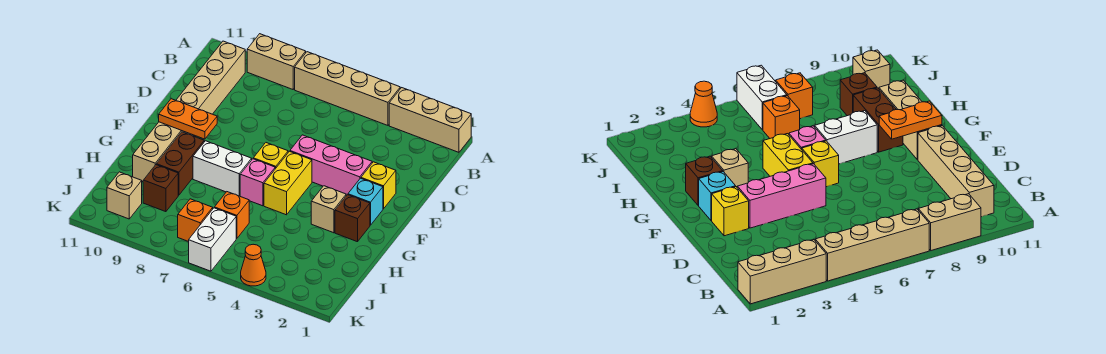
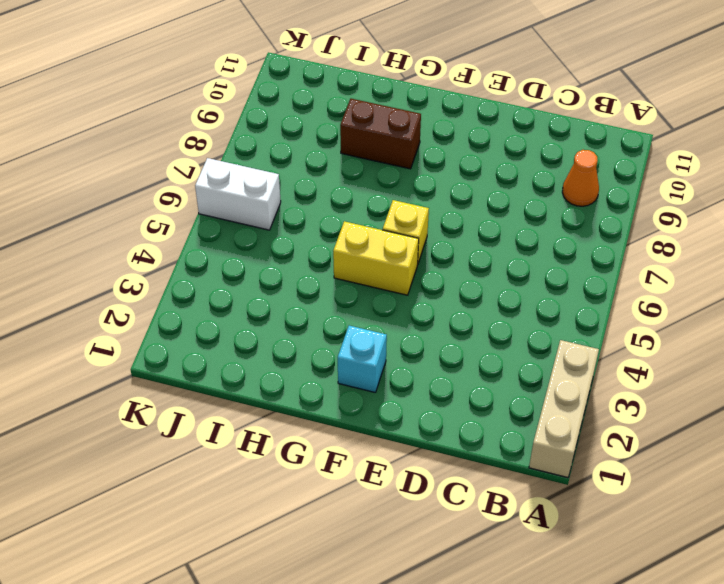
orange 1x1 cone [562,150,599,206] -> orange 1x1 cone moved to [241,244,266,286]
none -> tan 1x4 brick [295,52,400,125]
none -> tan 1x2 brick [247,34,306,89]
none -> tan 1x4 brick [176,41,245,137]

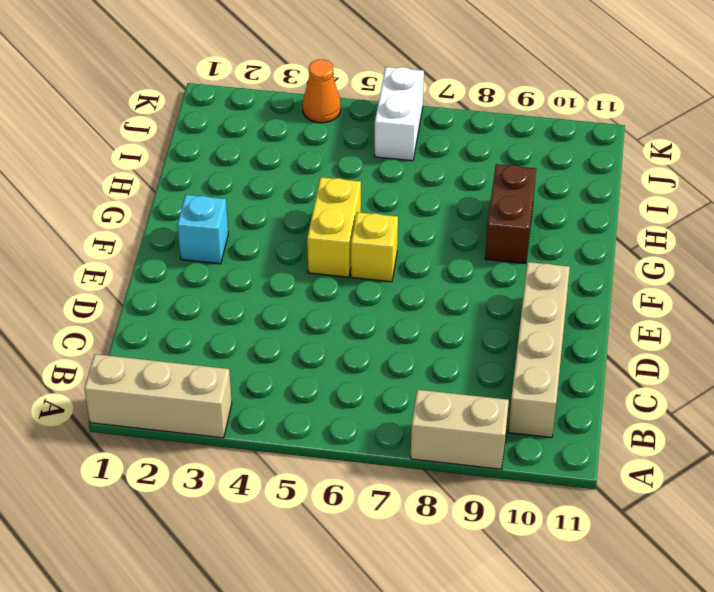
none -> tan 1x4 brick [295,52,400,125]
none -> yellow 1x1 brick [361,162,396,209]
none -> pink 1x3 brick [290,135,372,195]

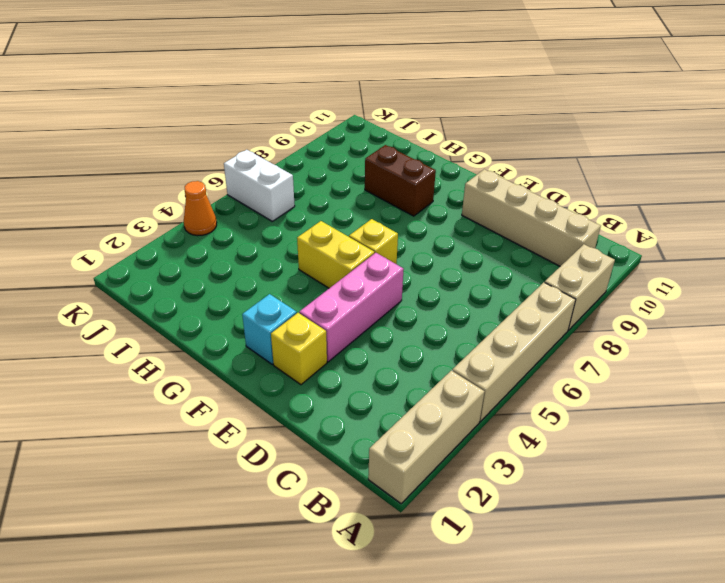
none -> tan 1x3 brick [133,122,194,182]
none -> brown 1x1 brick [335,195,370,242]
none -> tan 1x1 brick [311,186,346,233]

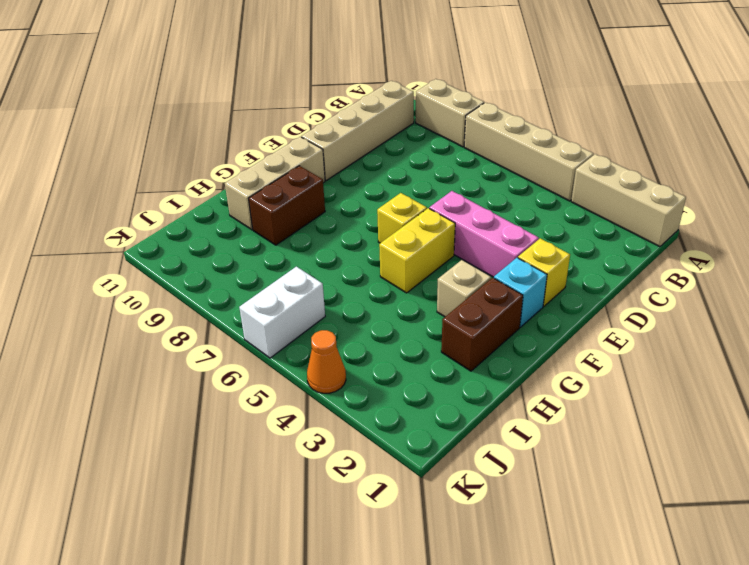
brown 1x2 brick [441,278,523,371] -> brown 1x1 brick [335,195,370,242]
none -> pink 1x1 brick [240,159,275,206]
none -> white 1x2 brick [193,141,252,196]
none -> orange 1x1 brick [214,192,249,239]

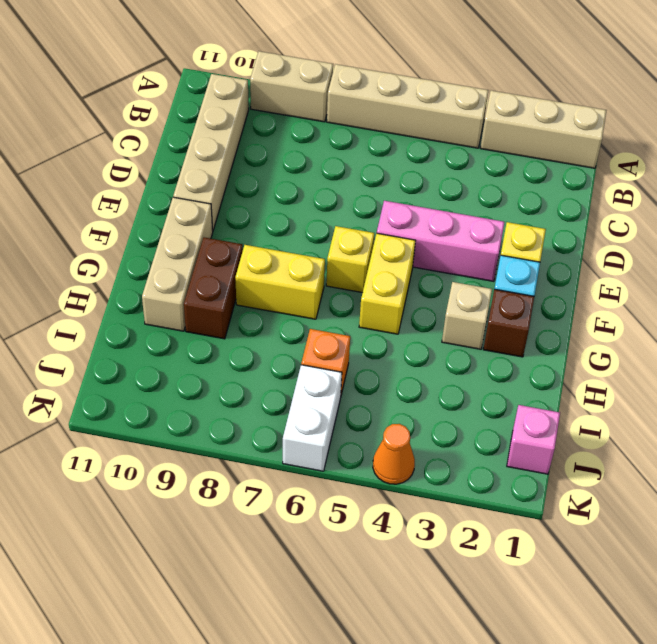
yellow 1x2 brick [235,245,325,319] -> white 1x2 brick [193,141,252,196]
pink 1x1 brick [507,405,560,474] -> pink 1x1 brick moved to [240,159,275,206]
none -> brown 1x1 brick [143,165,178,212]
none -> orange 1x1 brick [178,199,213,242]
none -> tan 1x1 brick [107,172,142,219]

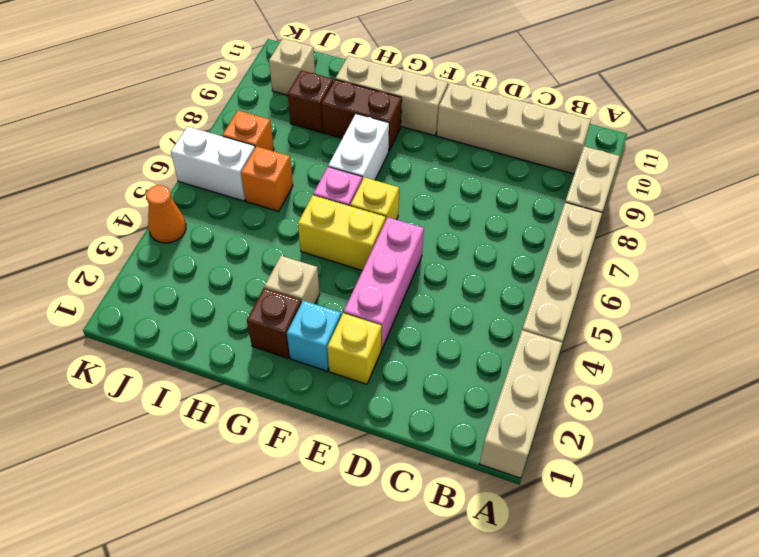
none -> orange 1x2 plate [159,99,217,139]

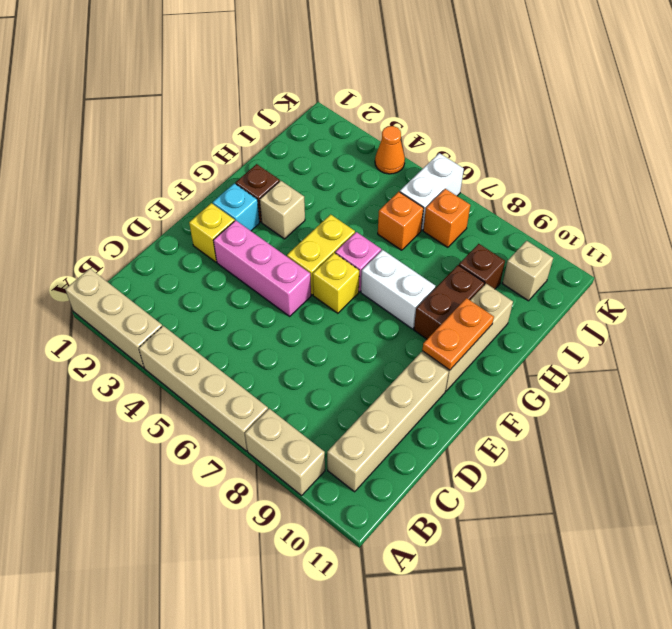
orange 1x2 plate [422,298,494,370] -> orange 1x2 plate turned to [159,99,217,139]

